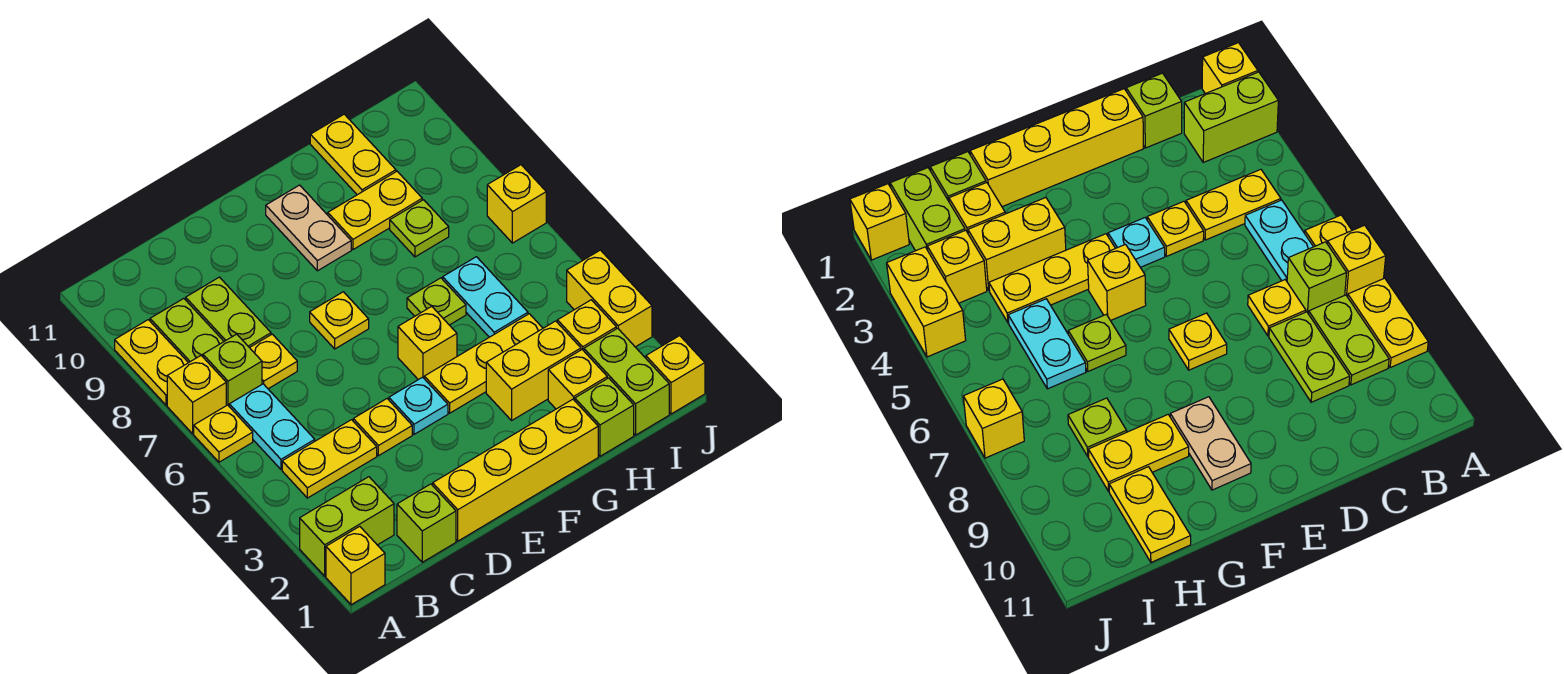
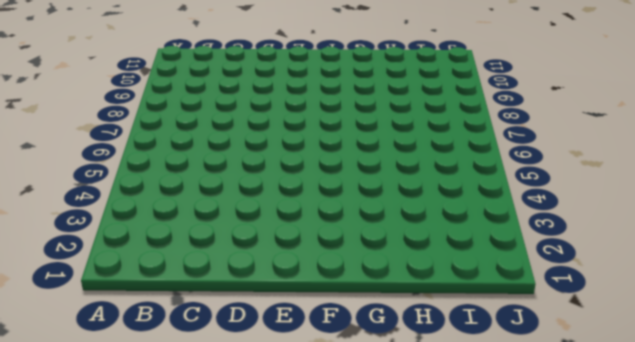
none -> yellow 1x1 brick [326,526,385,605]
none -> lime 1x2 brick [300,477,394,576]
none -> yellow 1x1 plate [194,405,253,462]
none -> yellow 1x1 brick [167,356,226,434]

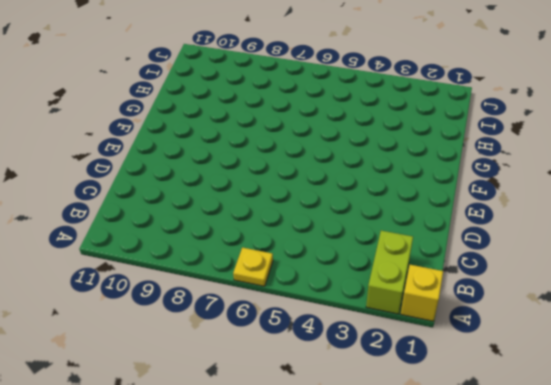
none -> yellow 1x1 brick [167,356,226,434]
none -> yellow 1x2 plate [115,320,188,405]
none -> yellow 1x2 plate [282,420,377,498]
none -> cyan 1x2 plate [229,384,315,469]

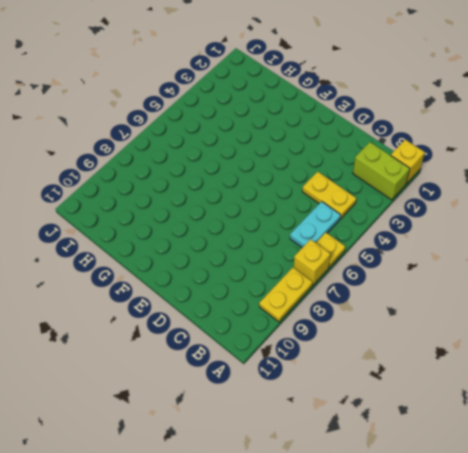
none -> lime 1x1 brick [203,334,262,406]
none -> lime 1x2 plate [150,298,224,363]
none -> lime 1x1 brick [397,484,456,562]
none -> yellow 1x1 plate [250,334,297,389]

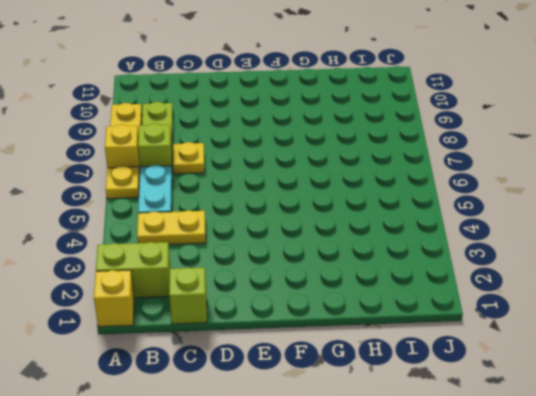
none -> lime 1x2 plate [186,277,271,348]
none -> yellow 1x4 brick [433,399,598,541]
none -> yellow 1x1 plate [353,399,412,456]
none -> cyan 1x1 plate [389,377,448,434]

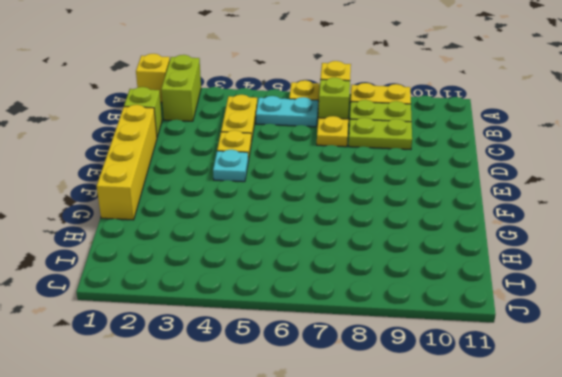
none -> yellow 1x1 plate [310,292,369,349]
none -> yellow 1x3 plate [424,314,543,413]
none -> yellow 1x1 brick [398,306,457,380]
none -> tan 1x2 plate [266,185,351,271]

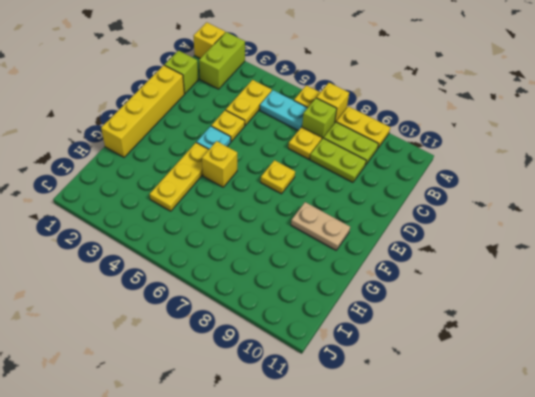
none -> yellow 1x2 brick [486,321,581,420]
none -> lime 1x1 plate [407,278,466,325]
none -> yellow 1x2 plate [328,171,422,250]
none -> lime 1x1 brick [575,378,634,456]

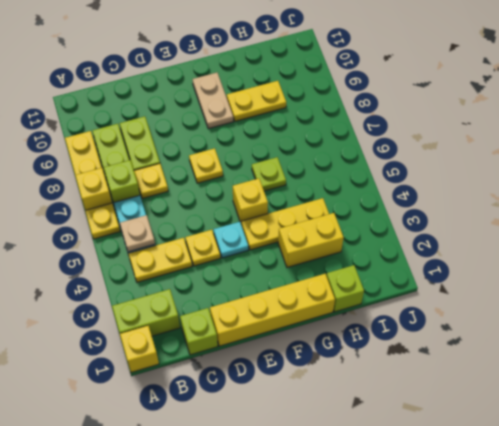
tan 1x1 plate [120,215,155,252] -> none
none -> yellow 1x1 brick [548,350,607,409]
none -> cyan 1x2 plate [443,257,528,337]
none -> lime 1x1 plate [390,200,449,257]
none -> yellow 1x2 plate [310,114,396,195]

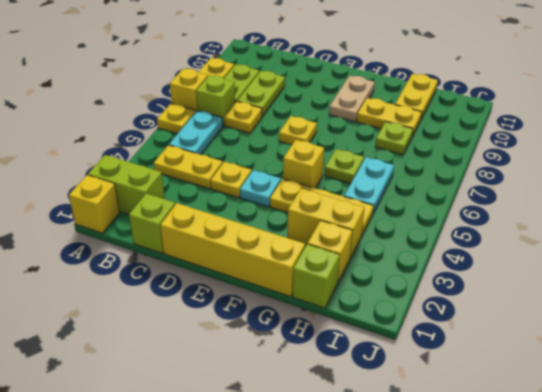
none -> lime 1x2 brick [584,328,669,435]
none -> yellow 1x1 brick [557,300,616,351]
none -> yellow 1x1 brick [646,336,705,414]
none -> yellow 1x2 brick [567,250,652,347]

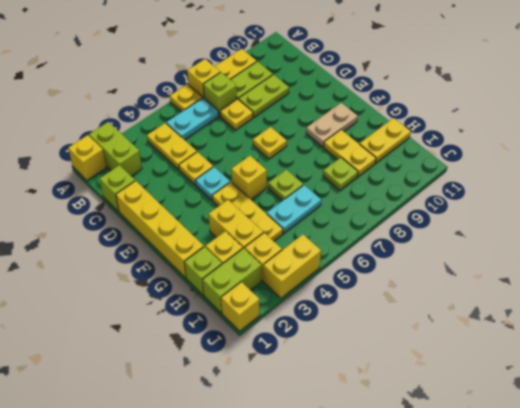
none -> yellow 1x1 brick [487,165,546,243]

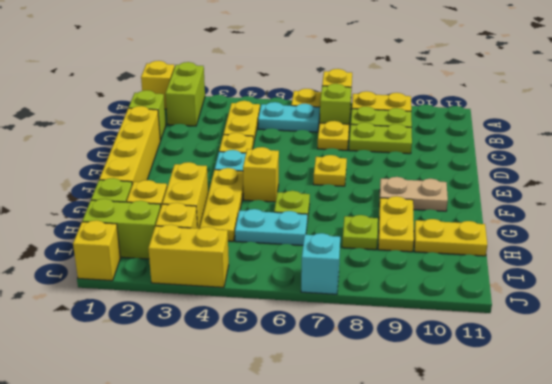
cyan 1x1 brick [301,233,340,294] -> yellow 1x1 brick [487,165,546,243]

